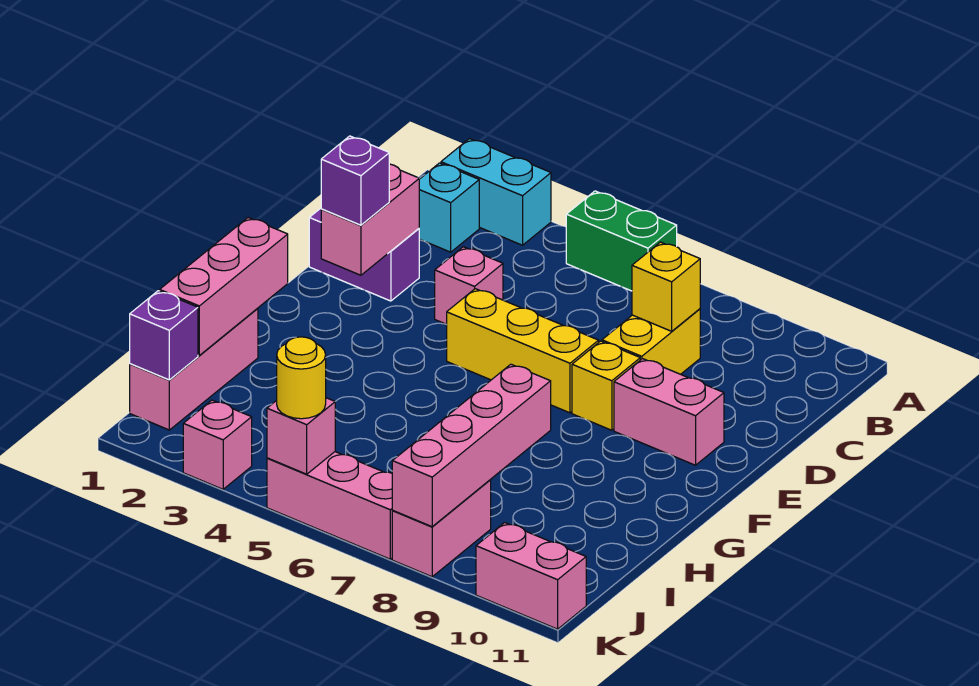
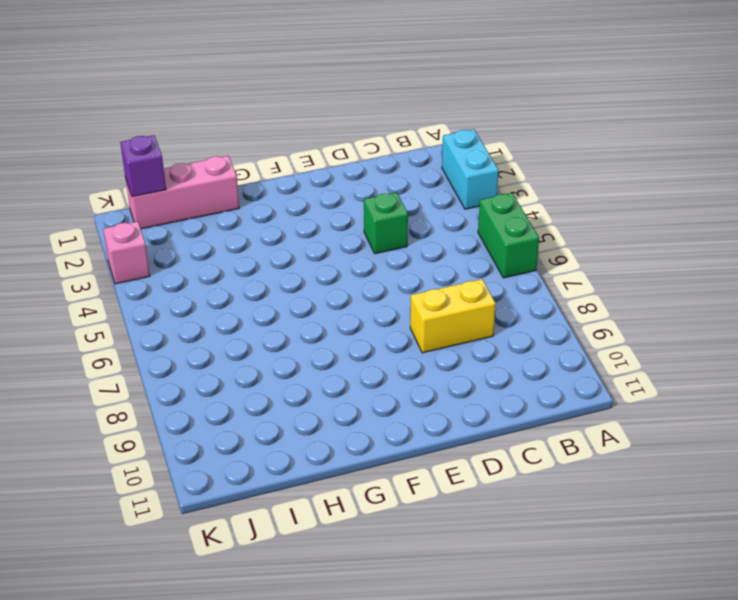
green 1x1 brick [364,192,408,254] -> pink 1x1 brick [435,247,503,324]
none -> cyan 1x1 brick [419,163,479,252]
none -> purple 1x2 brick [309,208,419,301]
none -> yellow 1x3 brick [446,289,599,413]

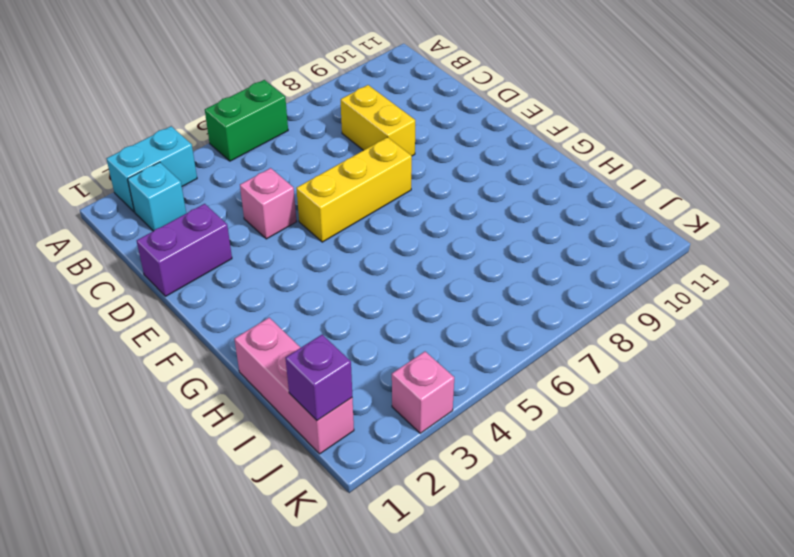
none -> yellow 1x1 brick [572,341,640,430]
none -> pink 1x2 brick [614,359,724,465]
none -> pink 1x2 brick [392,480,491,577]

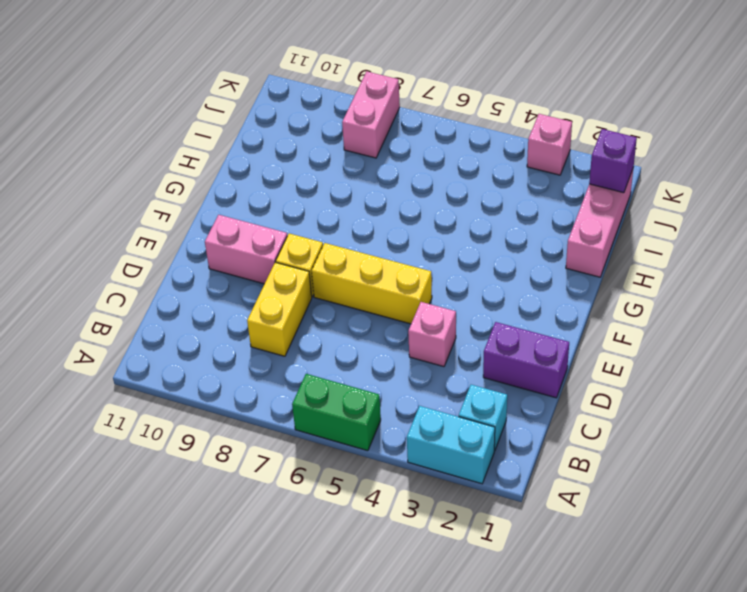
none -> pink 1x3 brick [267,452,393,559]
none -> pink 1x2 brick [476,523,586,629]
none -> yellow 1x1 brick [632,242,700,331]

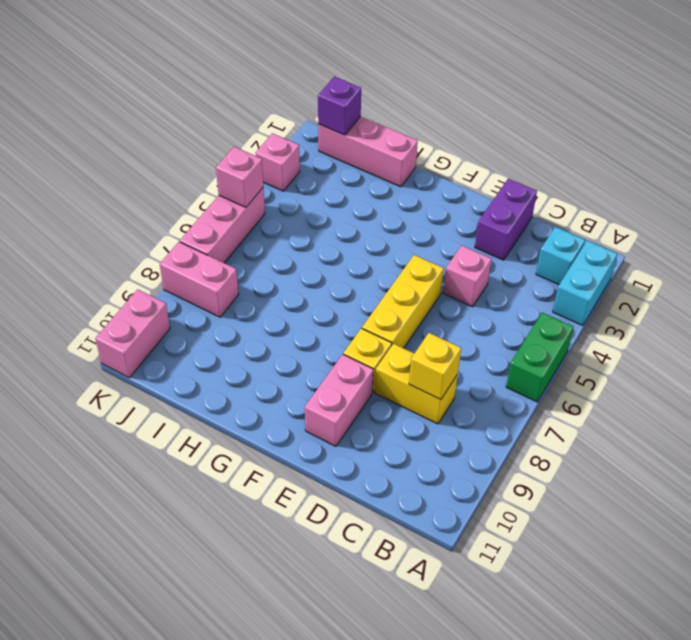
none -> pink 1x2 brick [321,164,419,275]
none -> pink 1x3 brick [160,218,288,355]
none -> pink 1x4 brick [392,364,551,527]

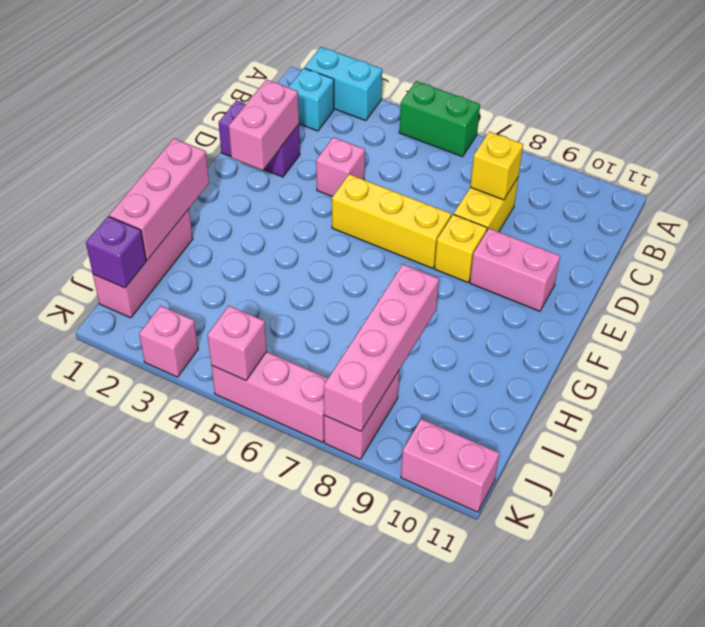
none -> purple 1x1 brick [321,136,389,225]
none -> yellow 1x1 round brick [277,337,326,419]

